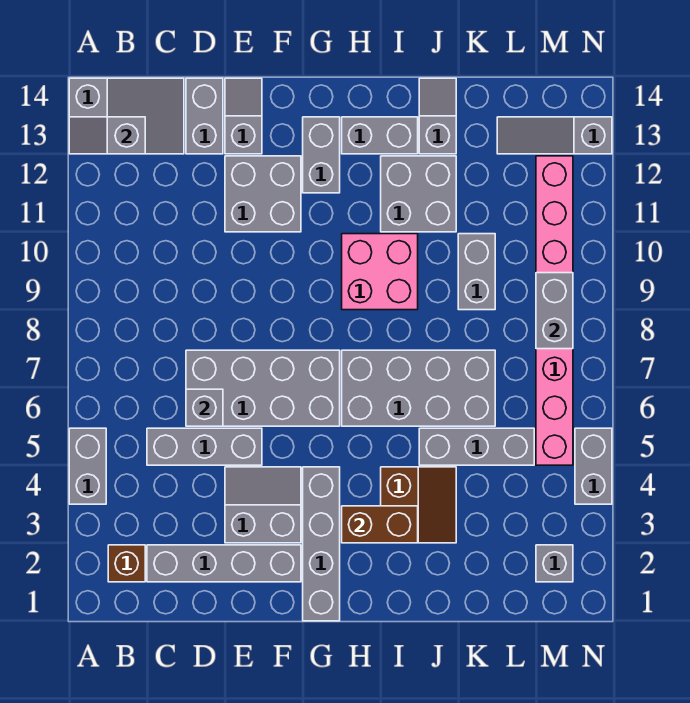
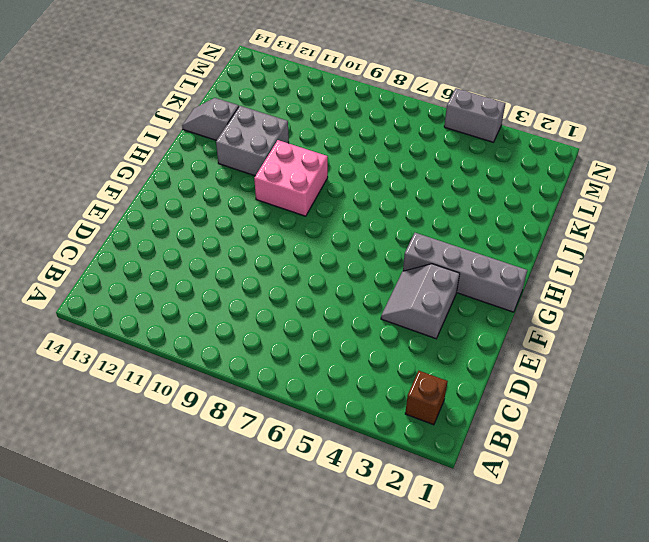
none -> grey 1x2 brick [69,428,106,504]
none -> grey 2x3 slope [69,78,184,154]
none -> grey 1x4 brick [147,545,301,582]

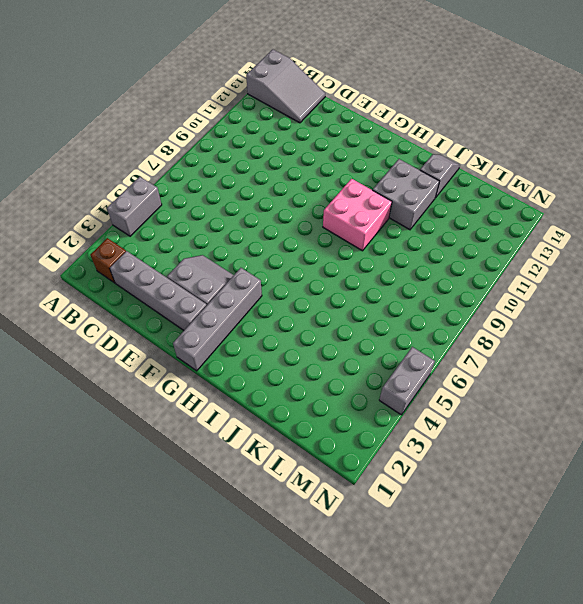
none -> grey 1x3 brick [147,428,262,465]
none -> grey 2x4 brick [186,350,340,426]
none -> grey 1x2 brick [186,78,223,154]

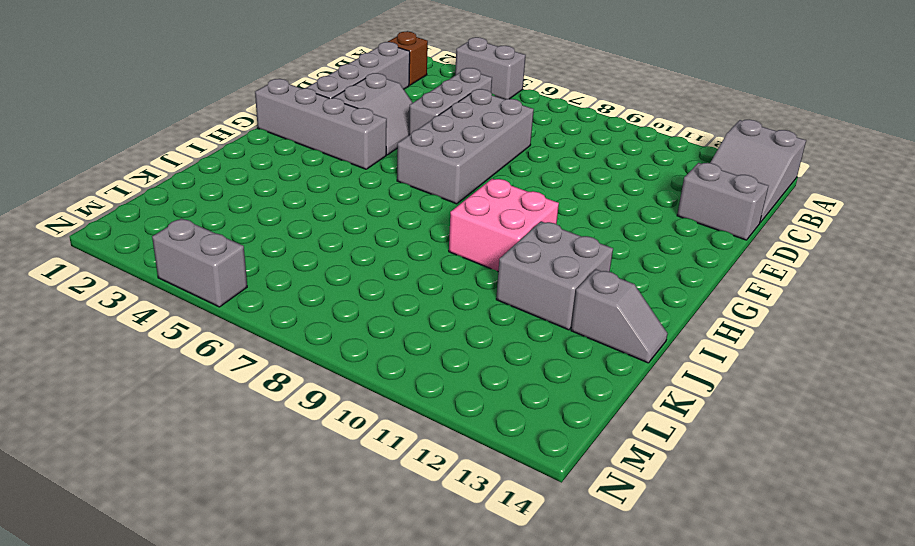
none -> grey 2x2 brick [225,156,301,232]
none -> grey 1x2 slope [225,78,262,154]
none -> grey 1x2 brick [303,117,340,193]

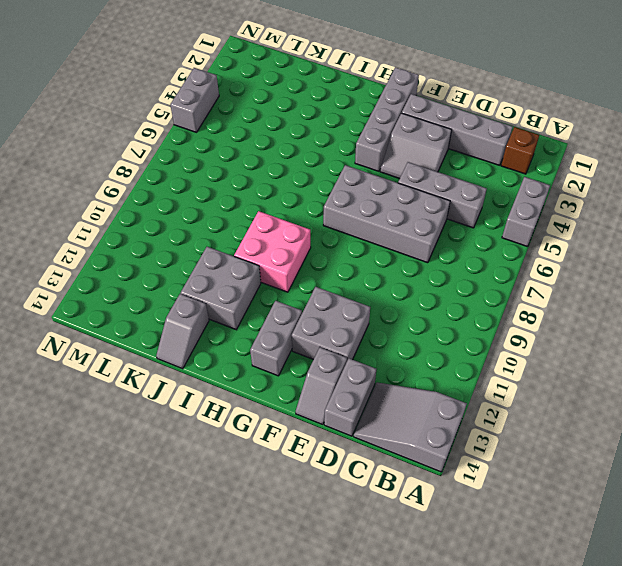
none -> grey 2x4 brick [342,350,495,426]
none -> grey 1x2 brick [342,117,418,154]
none -> brown 2x2 slope [381,467,456,543]

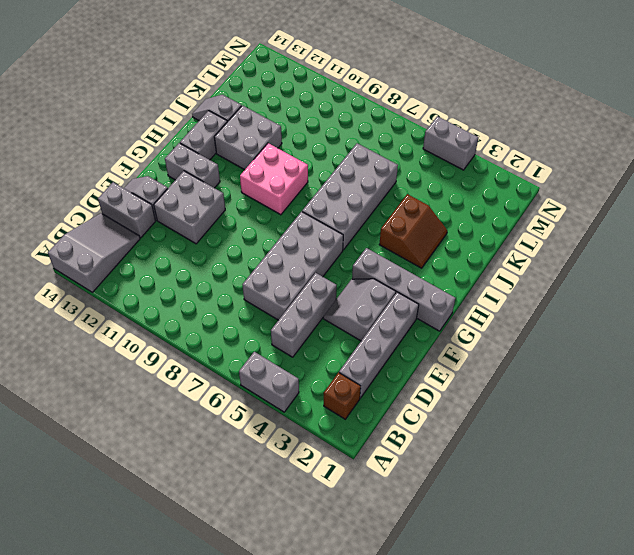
brown 2x2 slope [379,194,447,268] -> brown 2x2 slope turned to [381,467,456,543]
none -> grey 1x3 brick [419,428,534,465]
none -> grey 1x2 brick [458,234,495,310]
none -> grey 1x3 slope [497,117,612,154]

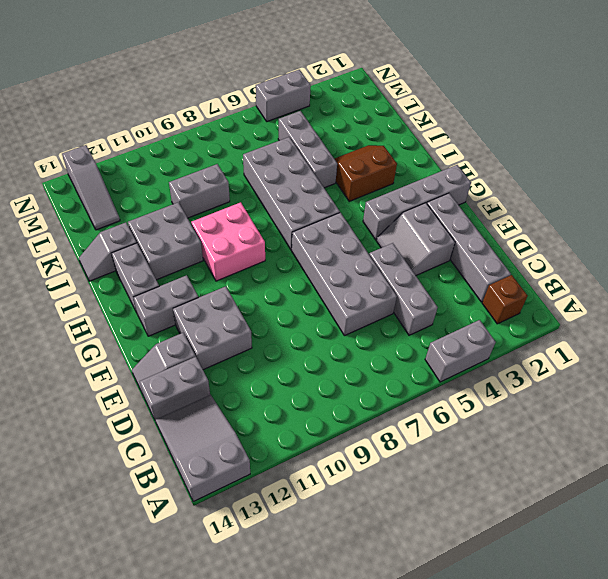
none -> grey 1x1 brick [536,545,573,582]
none -> pink 1x8 brick [536,156,573,465]
none -> grey 1x2 slope [69,117,145,154]

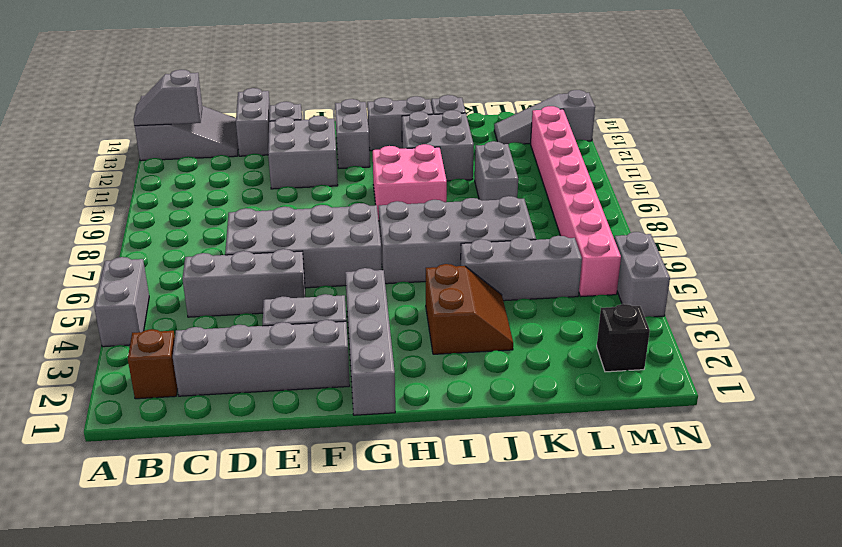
black 1x1 brick [597,304,650,372] -> grey 1x1 brick [536,545,573,582]
none -> grey 1x1 brick [186,389,223,426]
none -> brown 1x2 brick [342,506,418,543]
none -> grey 1x2 brick [536,273,573,349]

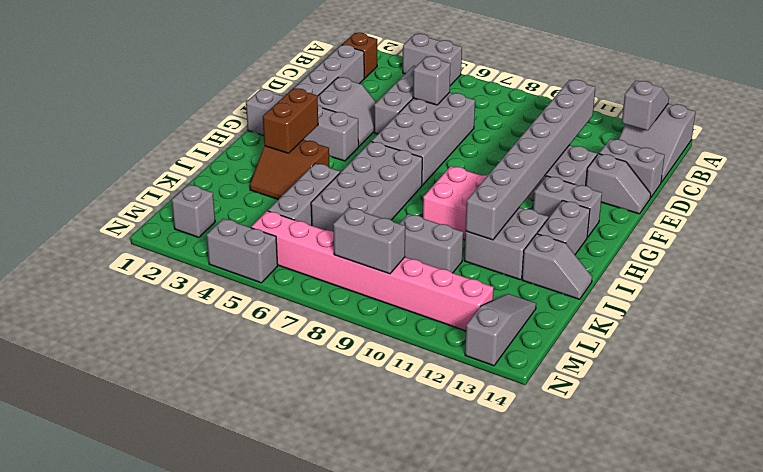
grey 1x8 brick [465,80,595,240] -> none

